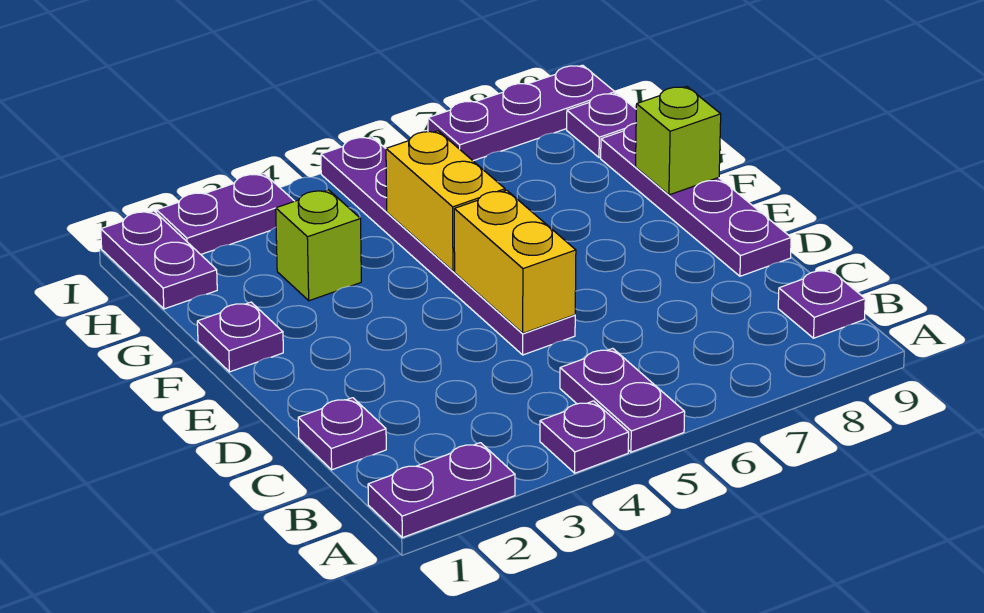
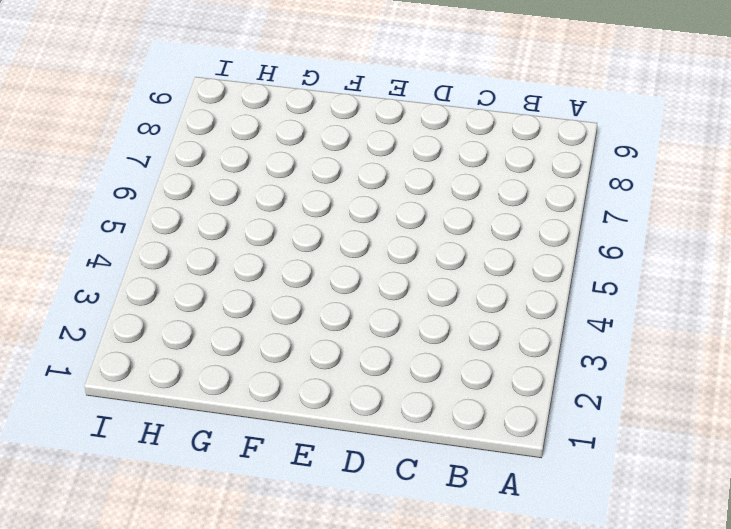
none -> purple 1x2 plate [368,443,515,538]
none -> purple 1x1 plate [540,401,629,473]
none -> purple 1x2 plate [560,348,685,452]

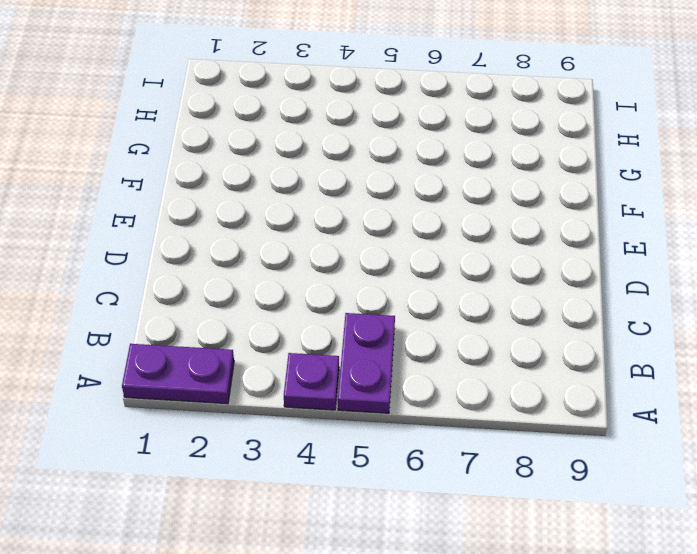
none -> purple 1x1 plate [778,269,865,338]
none -> purple 1x1 plate [298,398,386,470]
none -> purple 1x6 plate [321,137,575,355]

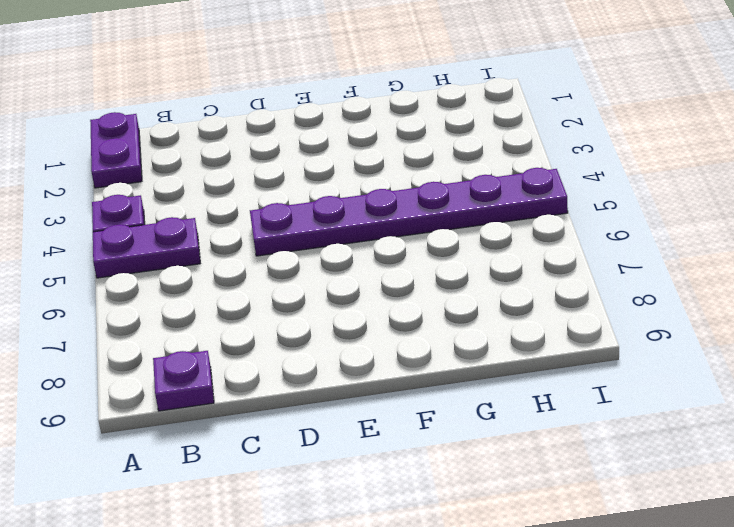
none -> purple 1x1 plate [298,398,386,470]
none -> purple 1x4 plate [601,123,791,276]
none -> purple 1x1 plate [197,302,283,372]

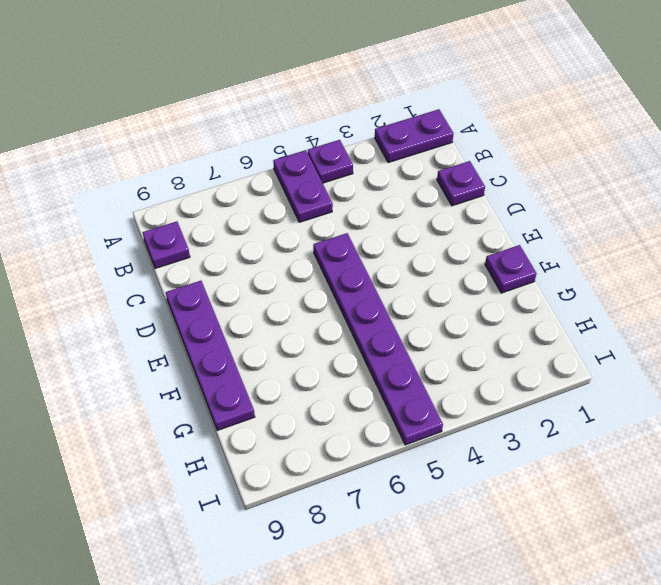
none -> lime 1x1 brick [276,190,361,301]
none -> purple 1x2 plate [101,211,217,309]
none -> purple 1x1 plate [567,93,636,158]

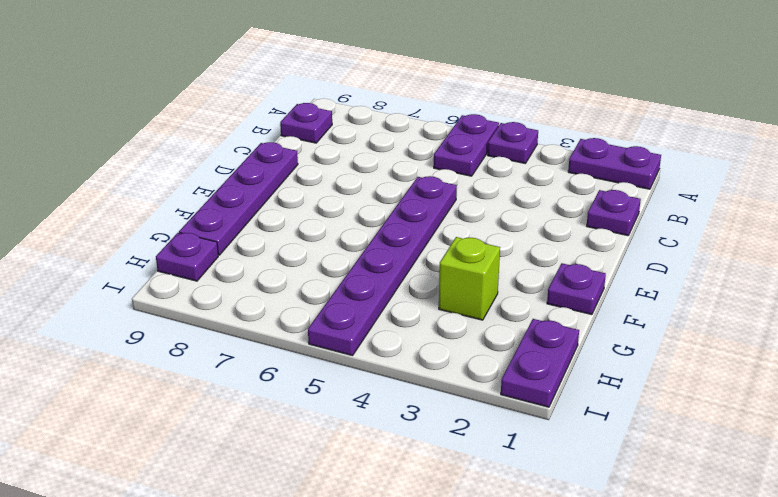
none -> purple 1x2 plate [157,174,294,254]
none -> purple 1x3 plate [428,65,615,161]
none -> yellow 1x2 brick [454,190,576,333]

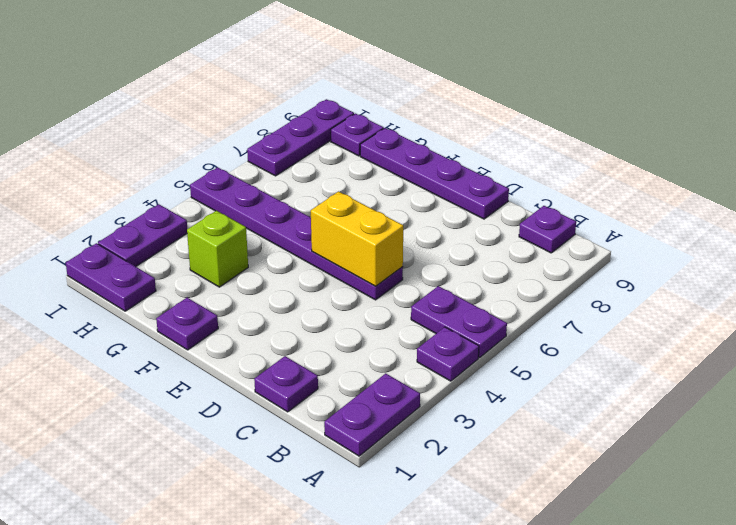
none -> yellow 1x2 brick [386,131,505,271]
none -> lime 1x1 brick [636,86,721,195]

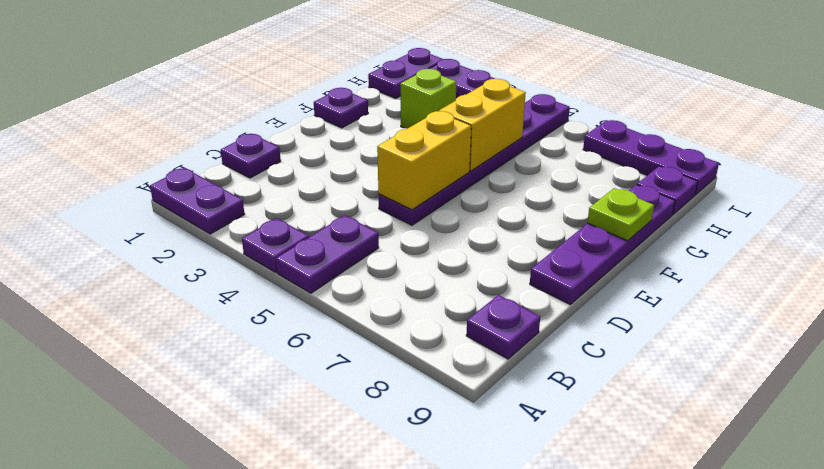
lime 1x1 plate [587,188,654,241] -> lime 1x1 brick [636,86,721,195]

